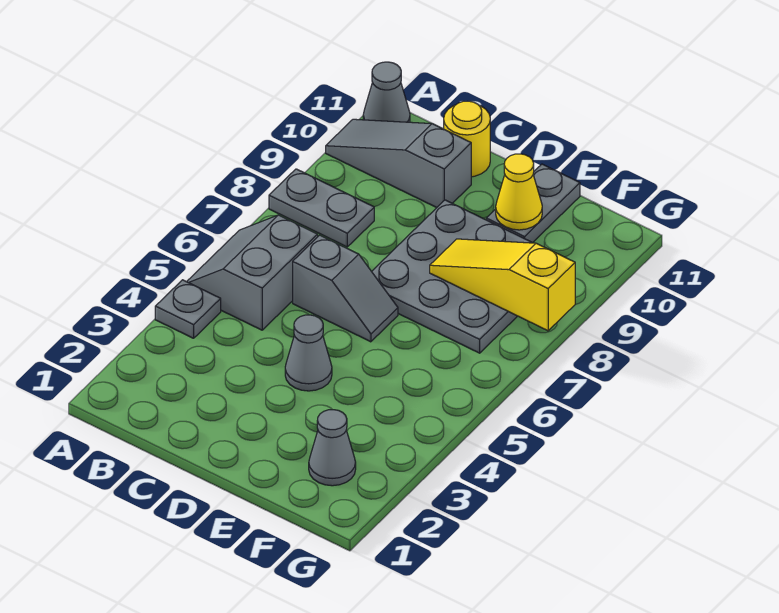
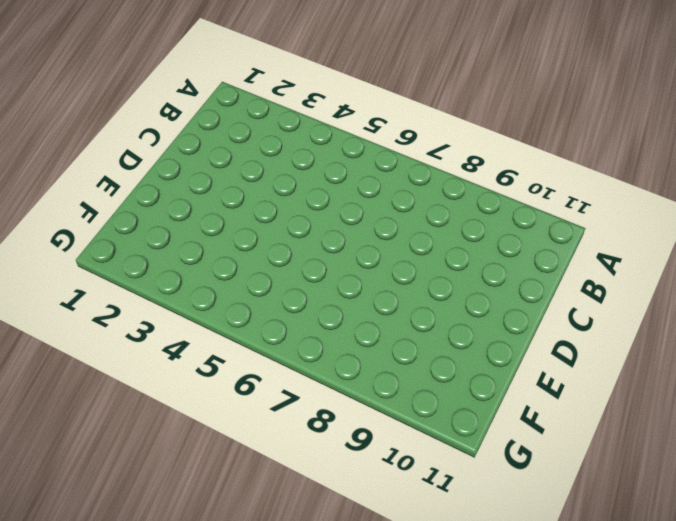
none -> grey 1x1 plate [155,280,221,338]
none -> grey 2x2 slope [187,215,318,330]
none -> grey 1x2 plate [269,169,374,247]

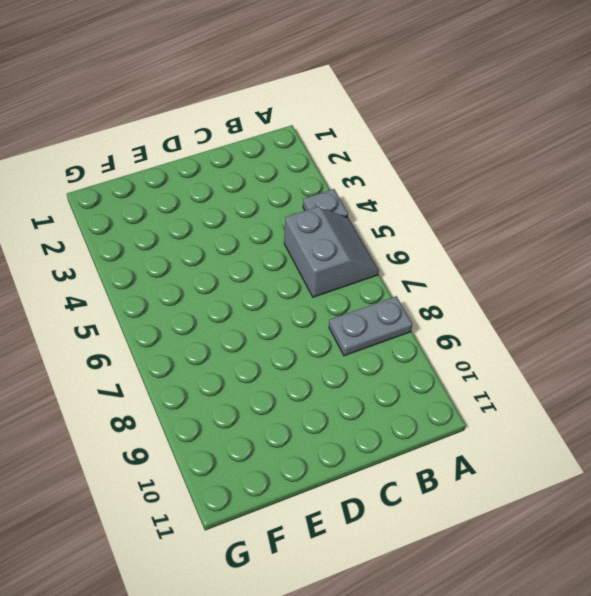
none -> grey 1x3 slope [326,119,471,208]
none -> grey 1x1 cone [363,62,410,122]
none -> grey 1x2 slope [293,235,398,342]

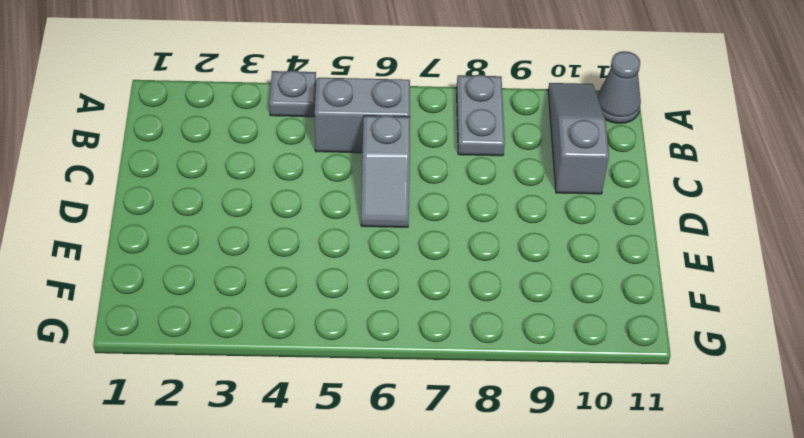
none -> yellow 1x1 round brick [444,101,490,177]
none -> grey 1x1 cone [285,315,332,391]
none -> grey 3x3 plate [372,200,532,353]

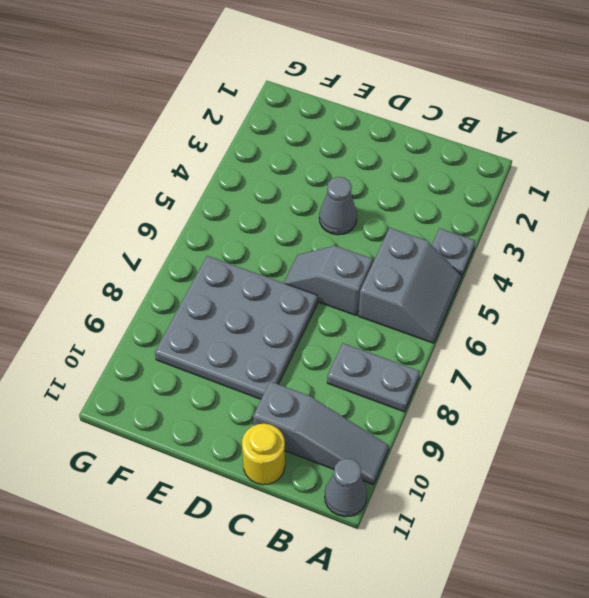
none -> grey 1x2 plate [486,164,580,243]
none -> grey 1x1 cone [309,410,356,486]
none -> yellow 1x3 slope [430,239,575,331]

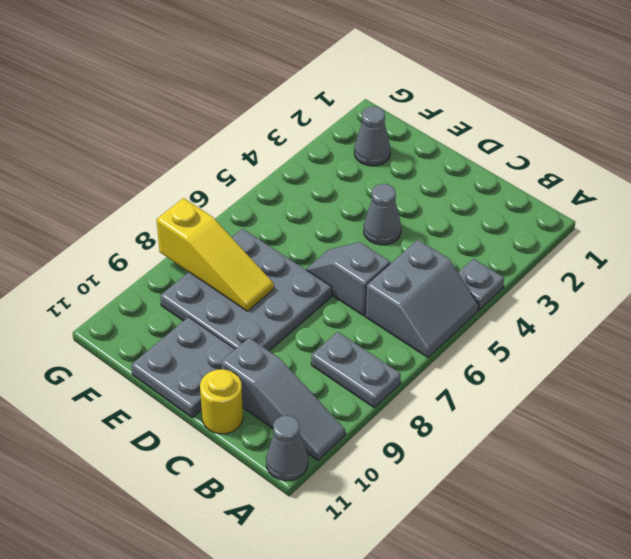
grey 2x2 plate [131,317,235,418] -> grey 1x2 plate [486,164,580,243]
none -> yellow 1x1 cone [496,154,542,230]

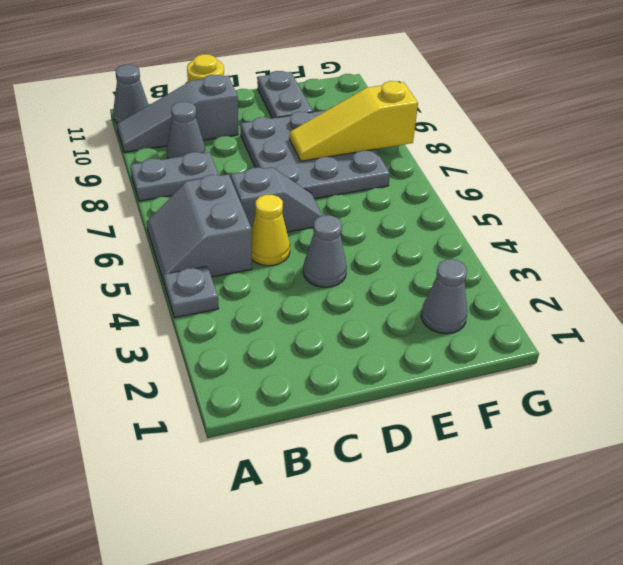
grey 1x1 cone [167,102,205,159] -> none
yellow 1x1 cone [252,195,290,266] -> yellow 1x1 cone moved to [496,154,542,230]

